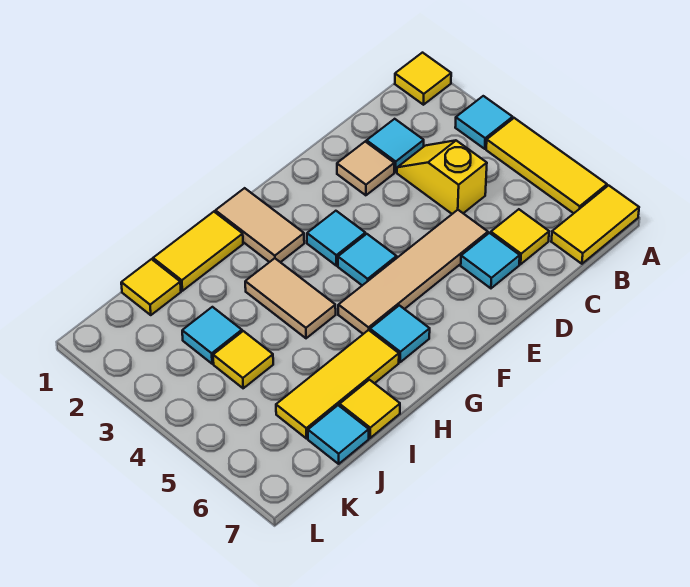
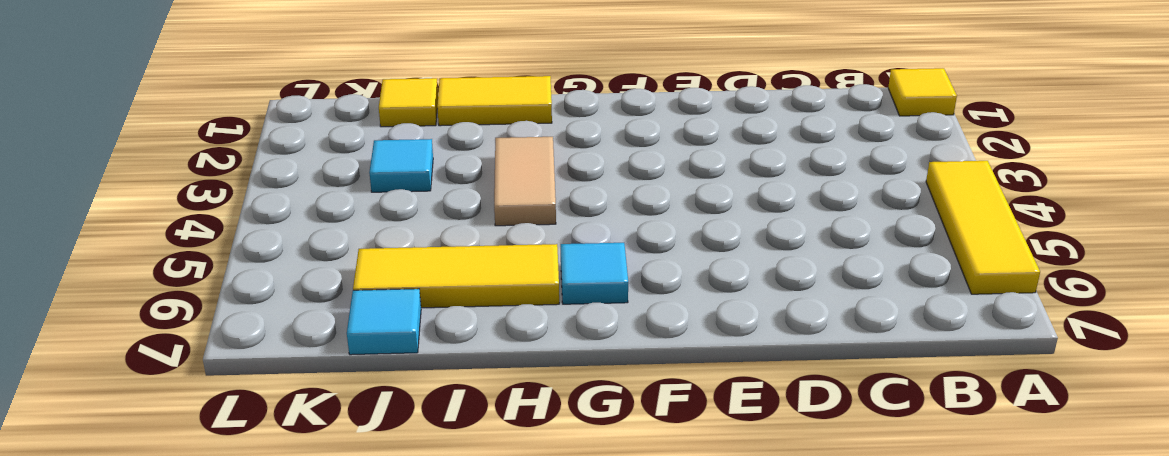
none -> cyan 1x1 tile [455,96,513,149]
none -> yellow 1x2 tile [551,185,639,264]
none -> cyan 1x1 tile [367,119,424,172]

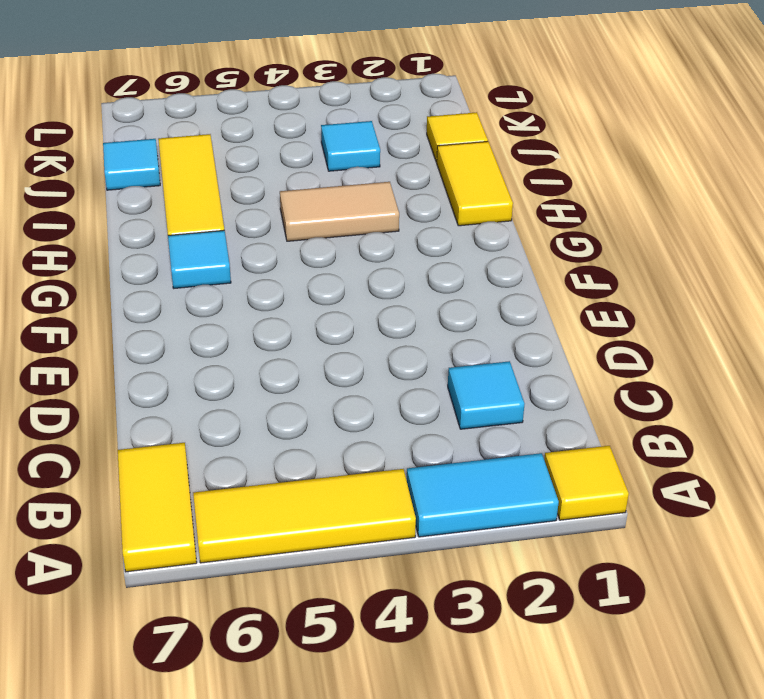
cyan 1x2 tile [407,453,559,537] -> cyan 1x1 tile [455,96,513,149]
none -> yellow 1x2 slope [397,140,487,214]
none -> yellow 1x1 tile [491,209,549,264]
none -> tan 1x1 tile [337,142,394,195]

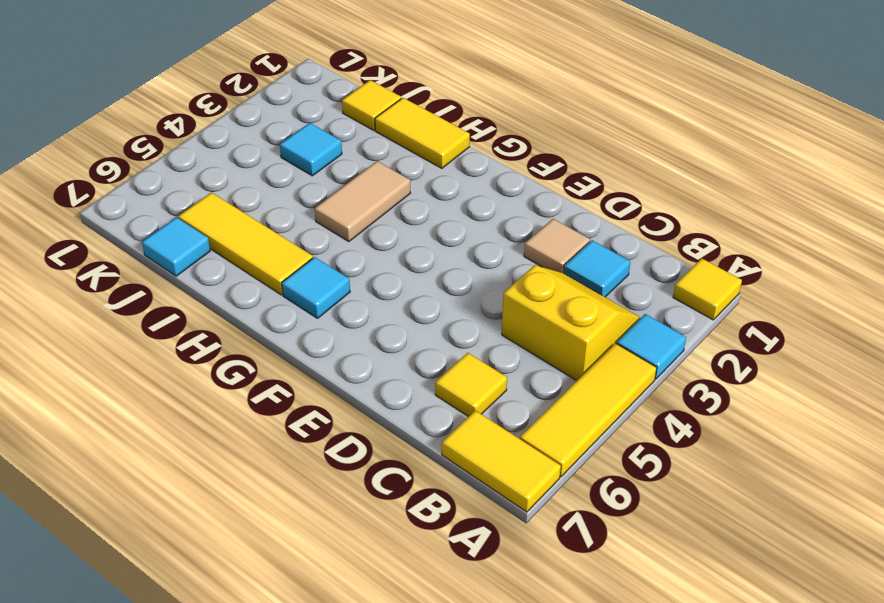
yellow 2x2 slope [502,265,641,381] -> yellow 1x2 slope [397,140,487,214]
none -> tan 1x4 tile [338,210,488,334]
none -> cyan 1x1 tile [461,233,520,288]
none -> cyan 1x1 tile [307,211,365,266]

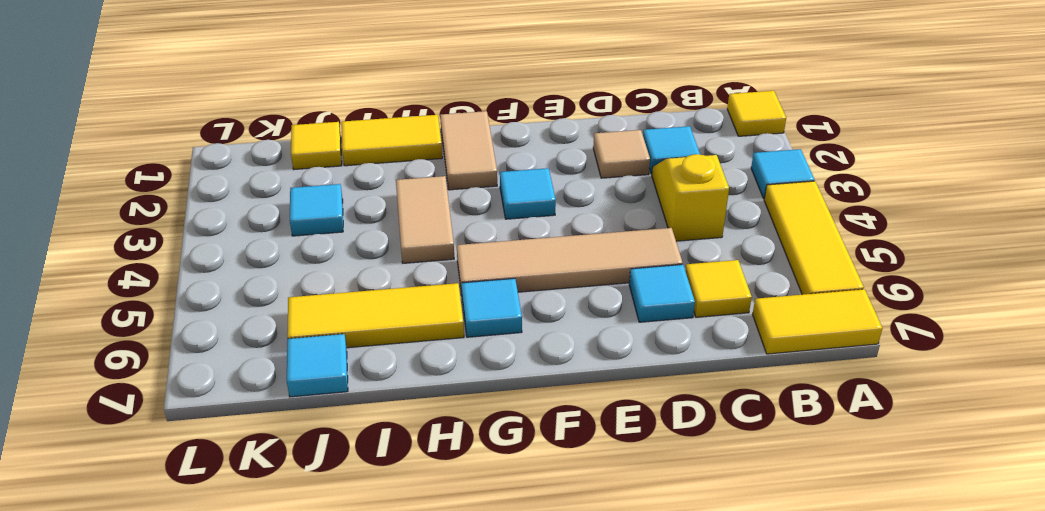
none -> cyan 1x1 tile [338,234,397,285]
none -> yellow 1x1 tile [340,380,400,438]
none -> yellow 1x1 tile [213,331,273,388]

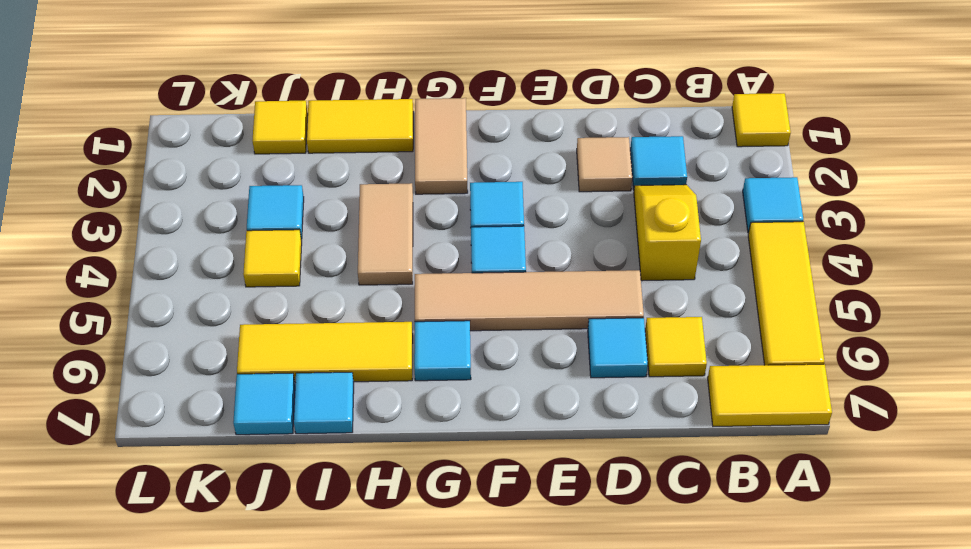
cyan 1x1 tile [294,372,354,434] -> yellow 1x1 tile [340,380,400,438]

